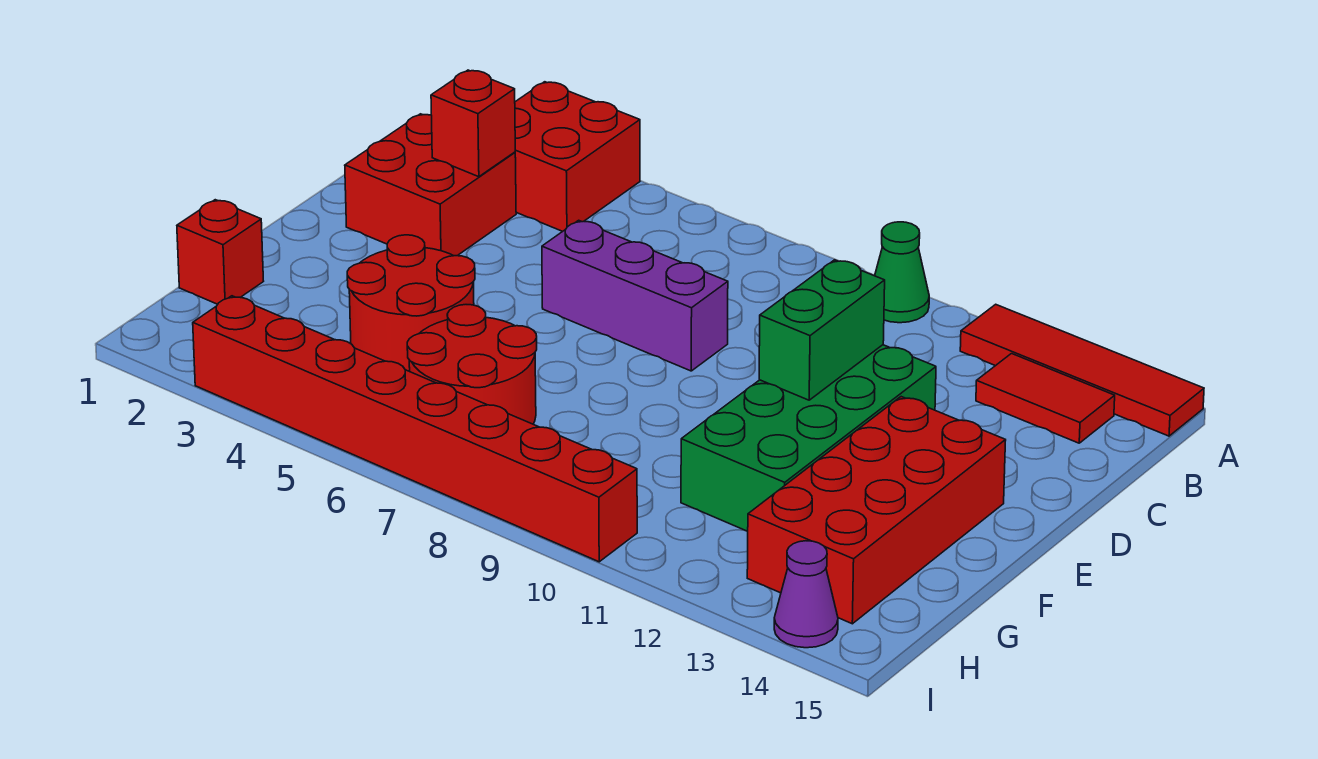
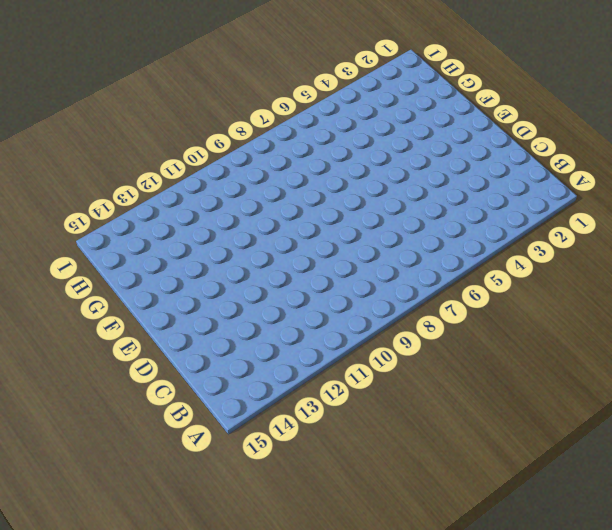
none -> red 2x2 brick [515,82,640,231]
none -> green 1x1 cone [875,222,929,323]
none -> red 1x4 tile [960,304,1204,436]

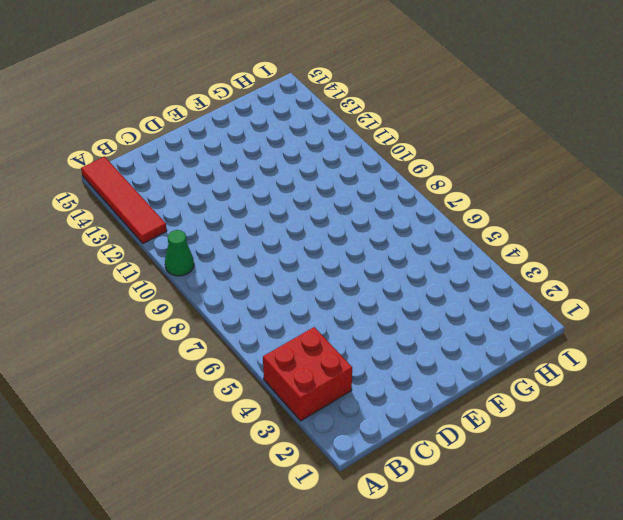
none -> red 1x2 tile [976,354,1115,443]
none -> red 2x2 brick [345,114,516,256]
none -> purple 1x3 brick [542,220,728,371]

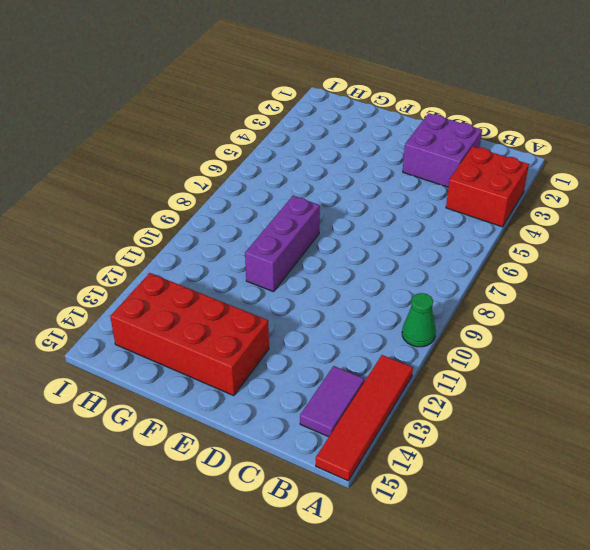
purple 1x2 tile [300,366,364,437] -> red 1x2 tile [976,354,1115,443]
purple 2x2 brick [403,113,482,187] -> red 2x2 brick [345,114,516,256]
purple 1x3 brick [245,196,320,292] -> purple 1x3 brick moved to [542,220,728,371]
none -> green 2x4 brick [681,345,936,531]
none -> red 2x2 round brick [347,235,475,371]
none -> red 1x1 brick [177,200,263,304]

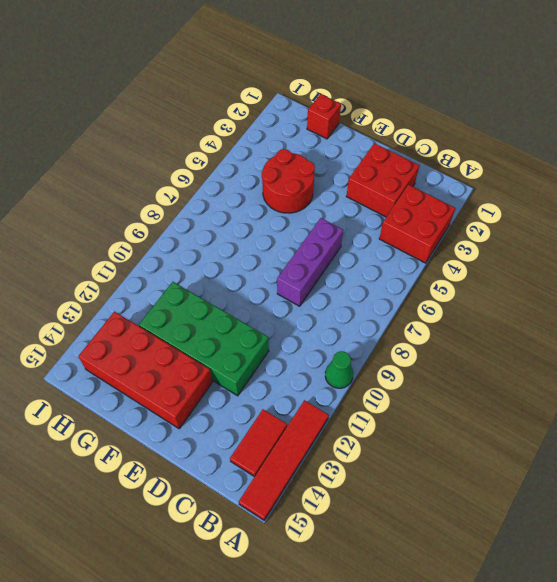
none -> red 2x2 round brick [407,305,537,424]
none -> red 1x8 brick [193,296,637,562]
none -> purple 1x1 cone [774,541,838,648]

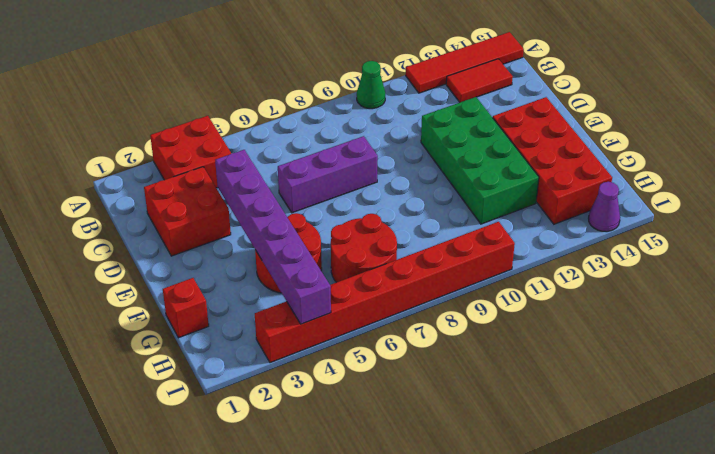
purple 1x6 brick [215,150,331,324] -> none
none -> red 1x1 brick [431,70,515,177]
none -> green 1x2 brick [759,260,885,400]

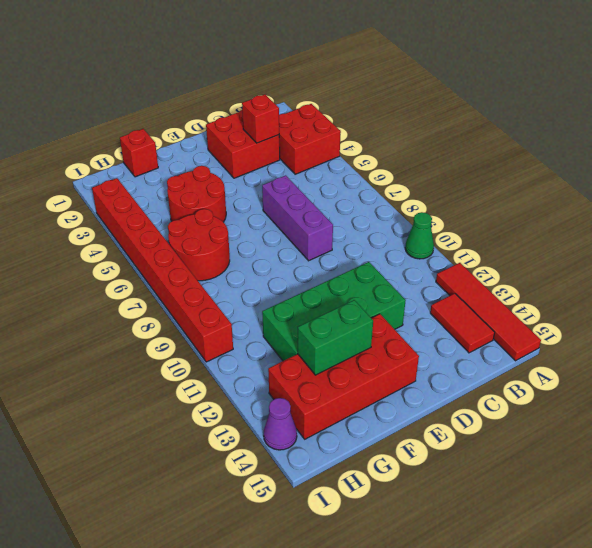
green 1x2 brick [298,300,373,375] -> green 1x2 brick moved to [759,260,885,400]

